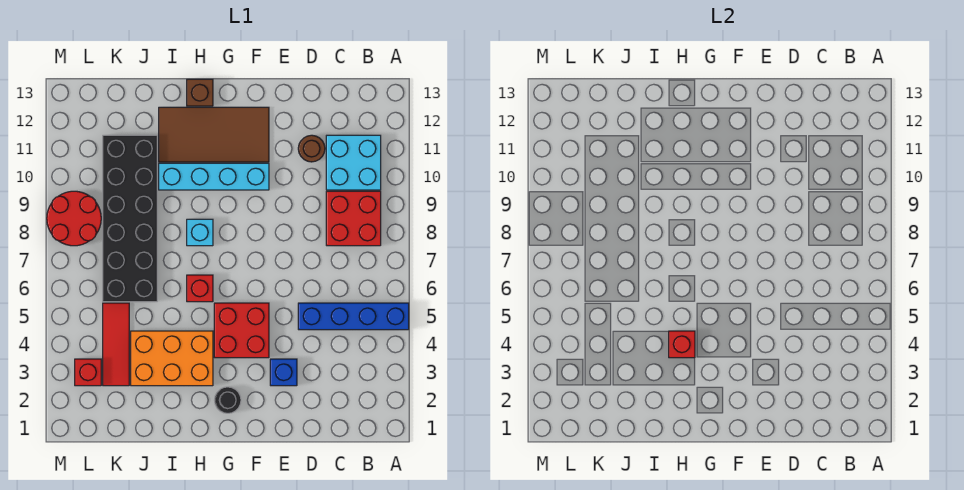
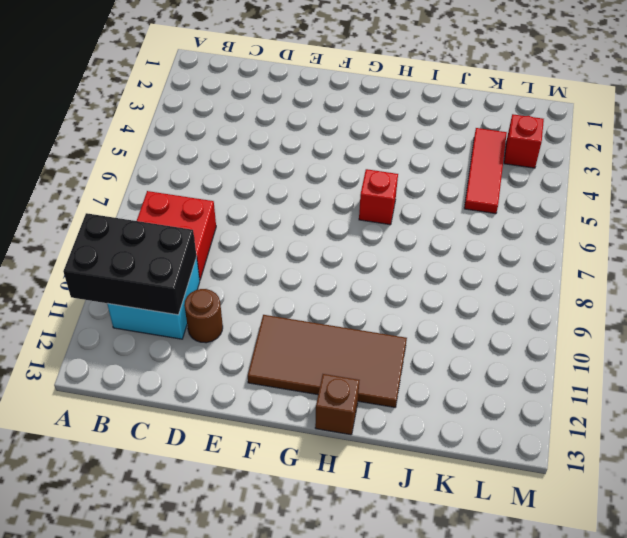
black 2x3 brick [63,213,197,315] -> none
none -> blue 1x4 brick [298,303,409,330]
none -> blue 1x1 brick [270,359,297,386]
none -> red 2x2 brick [214,303,269,358]

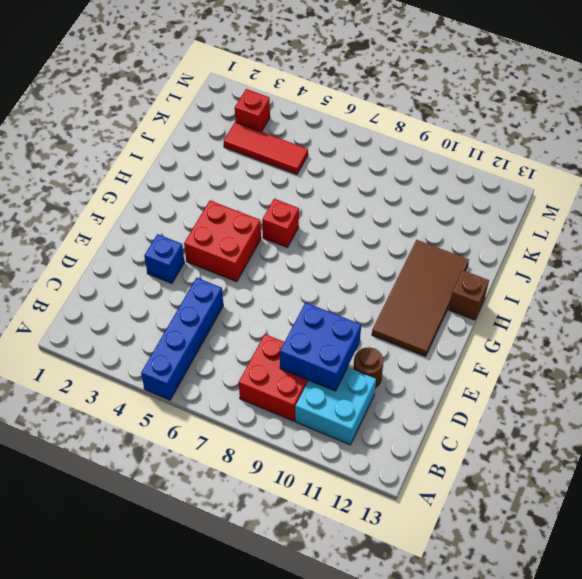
blue 2x2 brick [280,303,361,391] -> none
none -> cyan 1x4 brick [159,163,269,190]
none -> black 1x1 round brick [215,387,241,413]
none -> orange 2x3 brick [131,331,213,386]

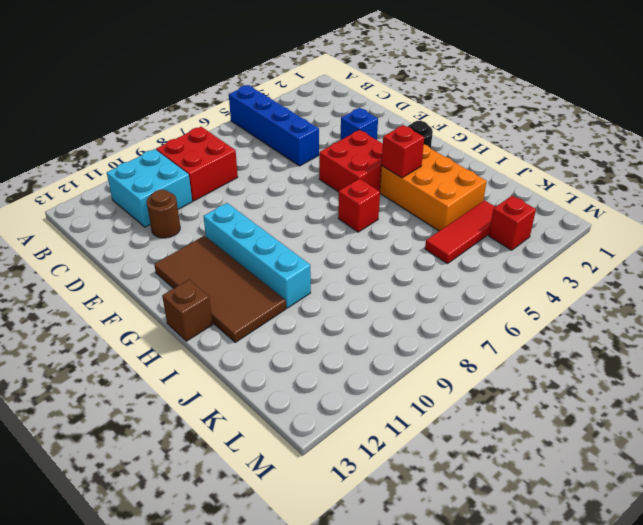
none -> cyan 1x1 brick [187,219,213,246]
none -> black 2x6 brick [103,135,157,302]
none -> red 2x2 round brick [47,191,101,246]

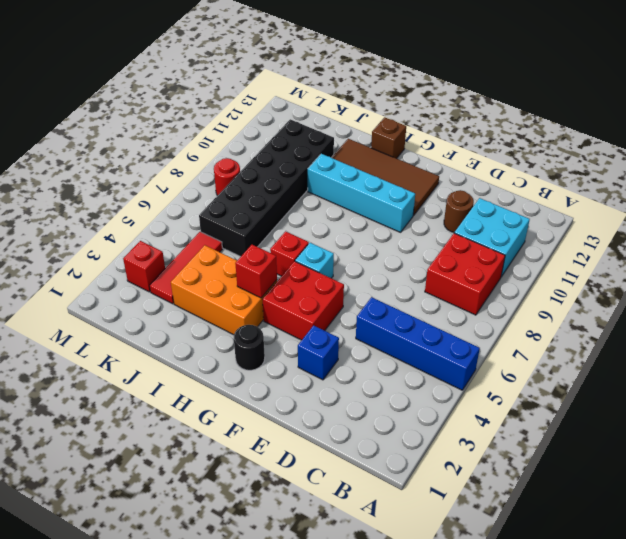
cyan 1x1 brick [295,243,334,278] -> cyan 1x1 brick moved to [187,219,213,246]
red 1x1 round brick [214,158,240,196] -> red 2x2 round brick [47,191,101,246]

